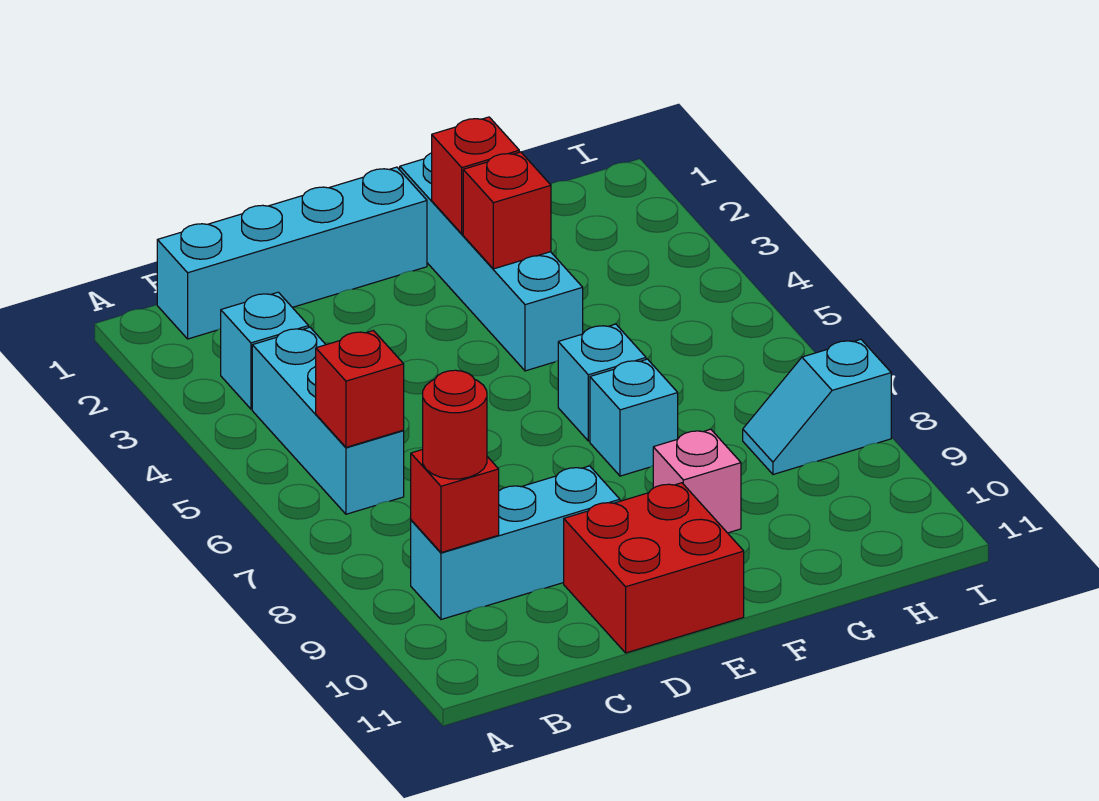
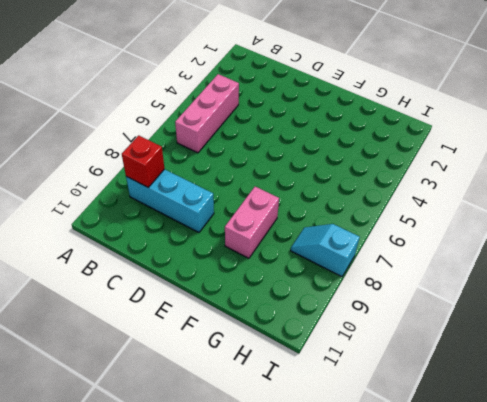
pink 1x3 brick [175,74,239,153] -> cyan 1x3 brick [252,327,404,514]
pink 1x2 brick [225,187,279,258] -> pink 1x1 brick [653,429,741,533]
none -> cyan 1x4 brick [157,167,427,339]
none -> cyan 1x1 brick [221,292,309,409]
none -> red 2x2 brick [564,483,744,653]

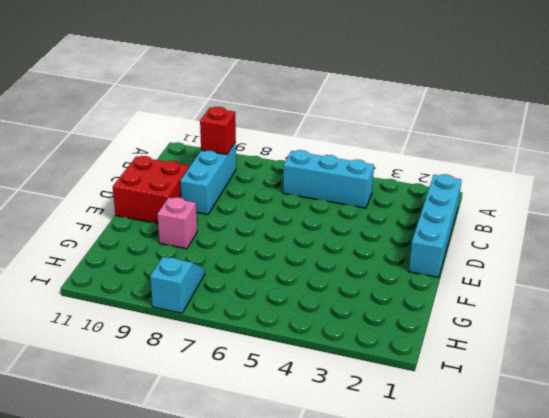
none -> cyan 1x1 brick [221,292,309,409]
none -> cyan 1x4 brick [400,153,583,371]
none -> cyan 1x1 brick [558,324,646,441]

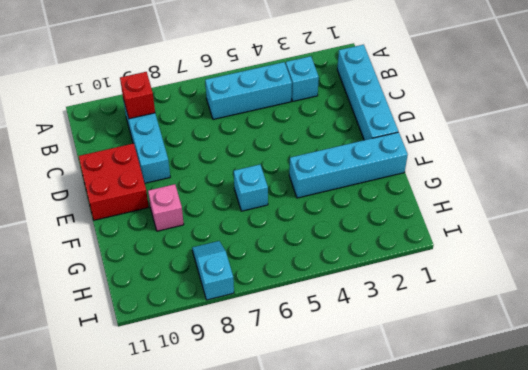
none -> cyan 1x1 brick [590,359,678,476]
none -> red 1x1 brick [316,331,404,447]
none -> red 1x1 brick [432,117,519,234]

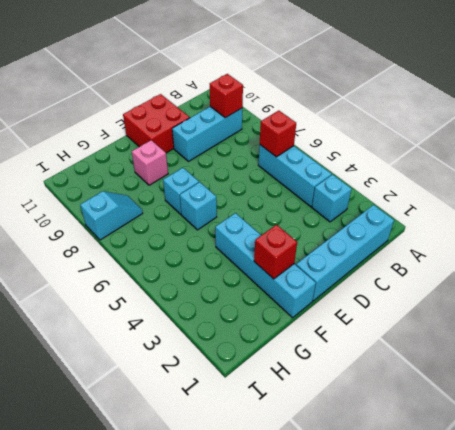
none -> red 1x1 brick [463,152,551,269]
none -> red 1x1 round brick [423,370,487,479]

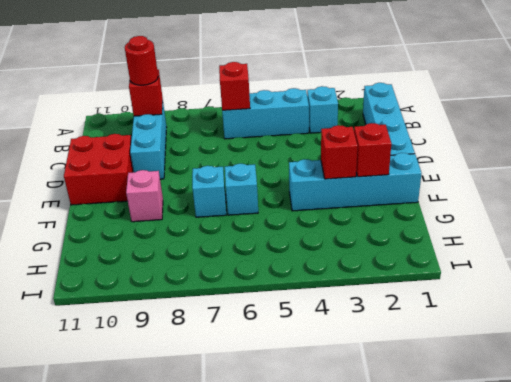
none -> cyan 1x2 slope [743,339,891,474]

